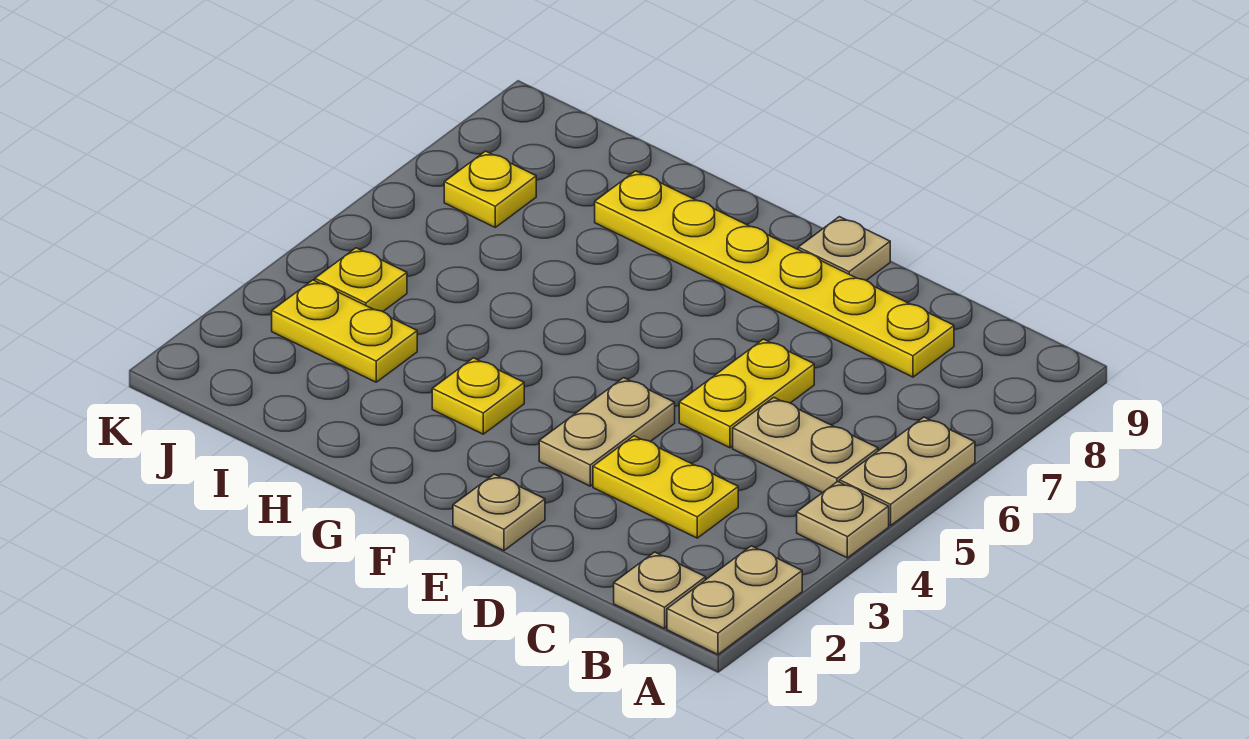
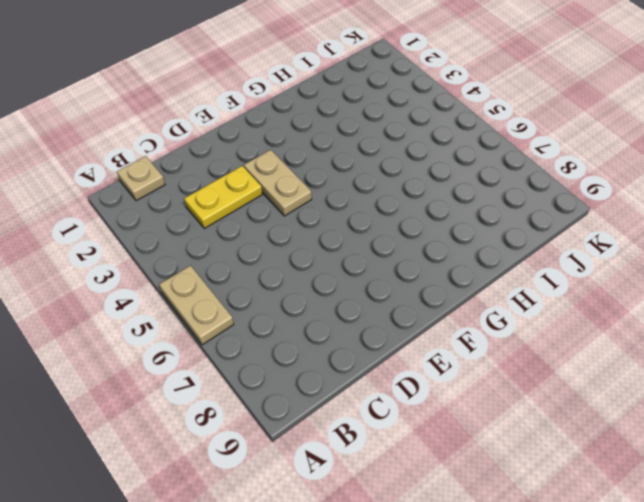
none -> tan 1x2 plate [667,546,802,654]
none -> tan 1x1 plate [797,481,889,558]
none -> tan 1x2 plate [733,397,878,493]

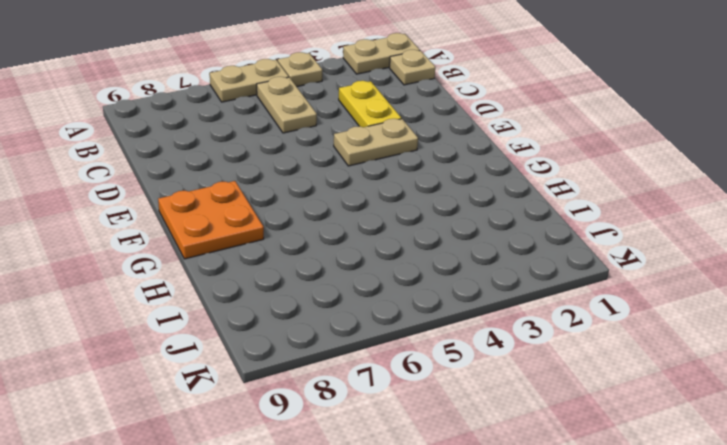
orange 2x2 plate [158,181,264,259] -> yellow 1x6 plate [595,171,954,377]
none -> yellow 1x2 plate [679,339,814,448]
none -> tan 1x1 plate [453,474,545,551]
none -> tan 1x1 plate [798,217,890,280]

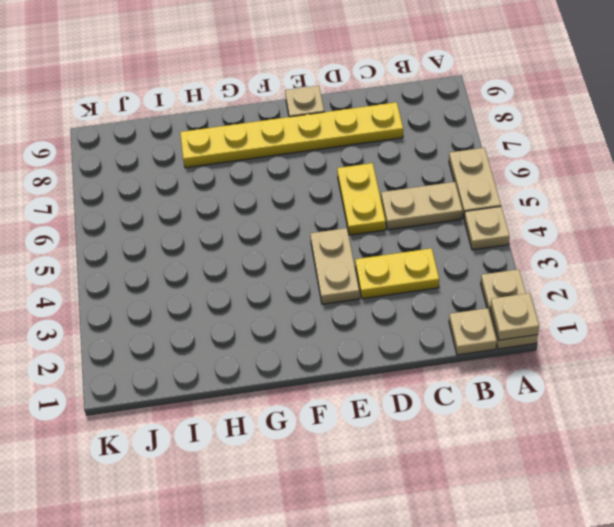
tan 1x1 plate [490,293,539,340] -> tan 1x1 plate moved to [453,474,545,551]
none -> yellow 1x1 plate [432,358,524,434]
none -> yellow 1x2 plate [272,280,417,382]
none -> yellow 1x1 plate [315,248,407,312]

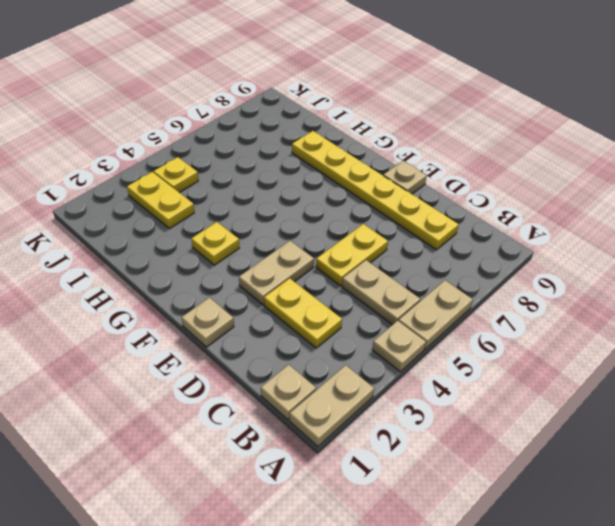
none -> yellow 1x1 plate [444,151,536,227]

